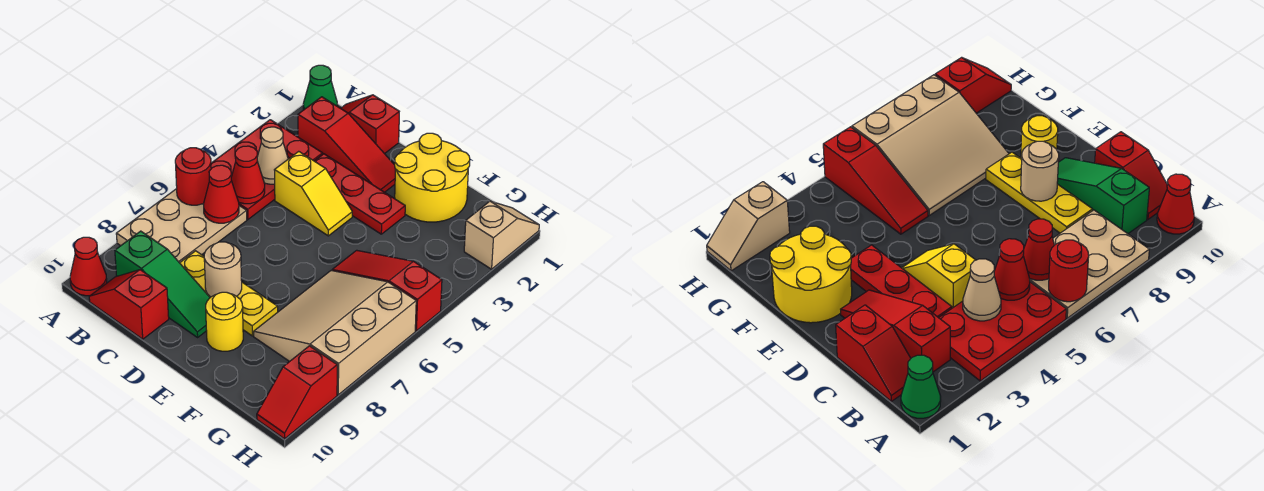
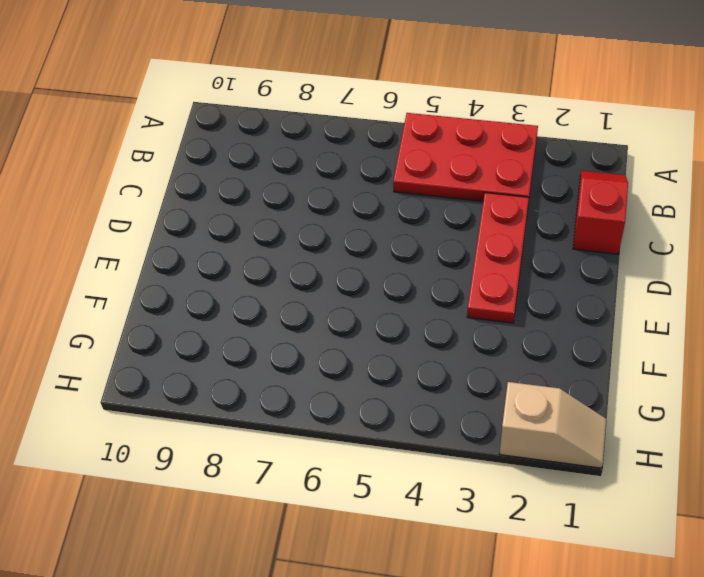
none -> green 1x1 cone [303,65,338,109]
none -> tan 2x3 plate [116,189,247,263]
none -> red 1x1 cone [70,237,107,296]

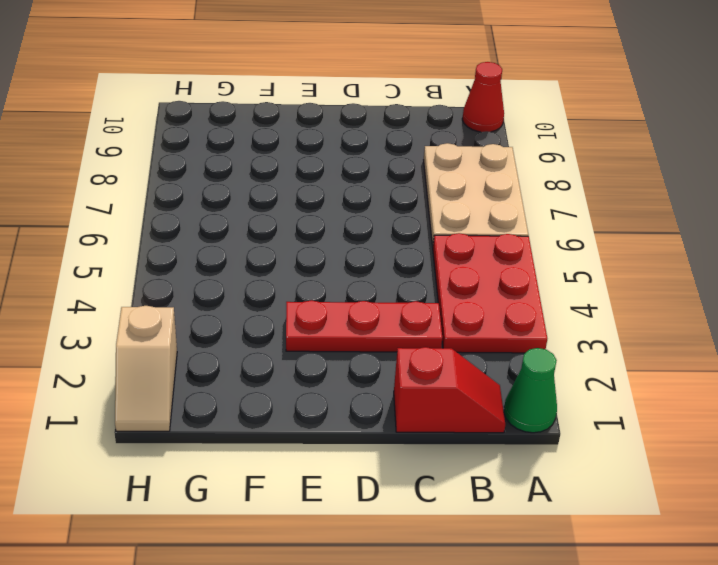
none -> red 1x3 slope [298,97,395,192]
none -> green 1x3 slope [115,231,210,337]
none -> red 1x2 slope [89,270,169,339]

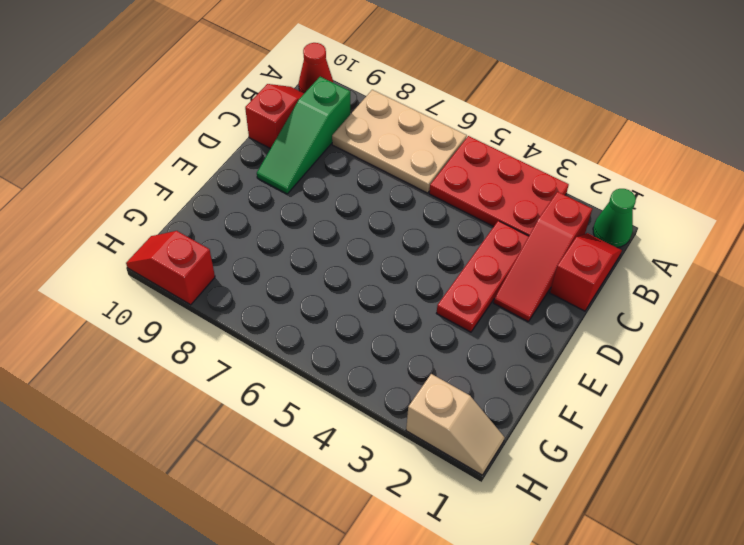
none -> yellow 1x2 slope [275,151,352,236]
none -> yellow 1x3 plate [180,251,278,336]
none -> yellow 2x2 round brick [395,133,470,222]

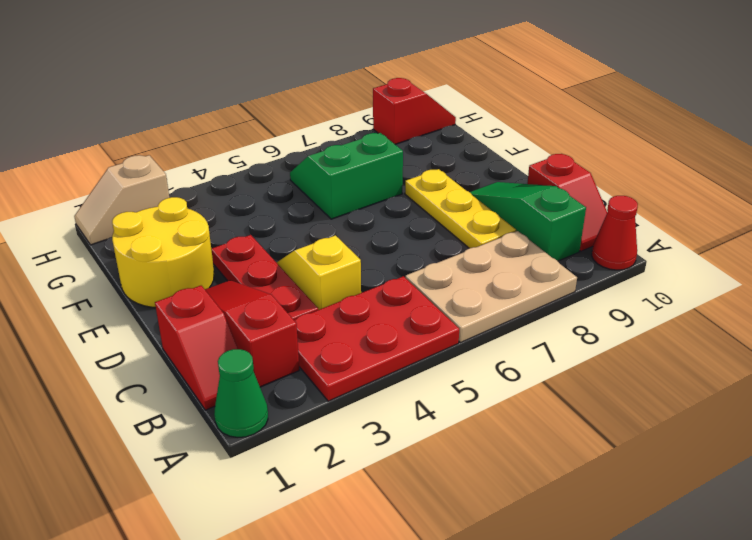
green 2x2 slope [290,133,403,219] -> tan 3x3 slope [254,271,416,395]
none -> yellow 1x1 round brick [206,292,243,351]
none -> red 1x3 slope [332,250,442,331]
none -> red 1x1 round brick [175,148,211,205]

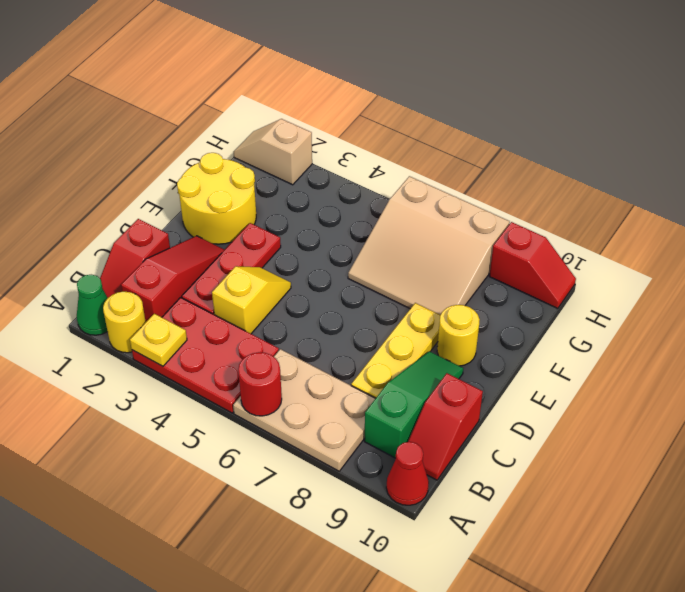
yellow 1x1 round brick [103,292,146,353] -> none
yellow 1x1 plate [130,314,187,366] -> none
none -> red 1x3 slope [332,250,442,331]
none -> tan 1x1 cone [257,127,288,184]
none -> red 1x1 cone [231,146,265,204]

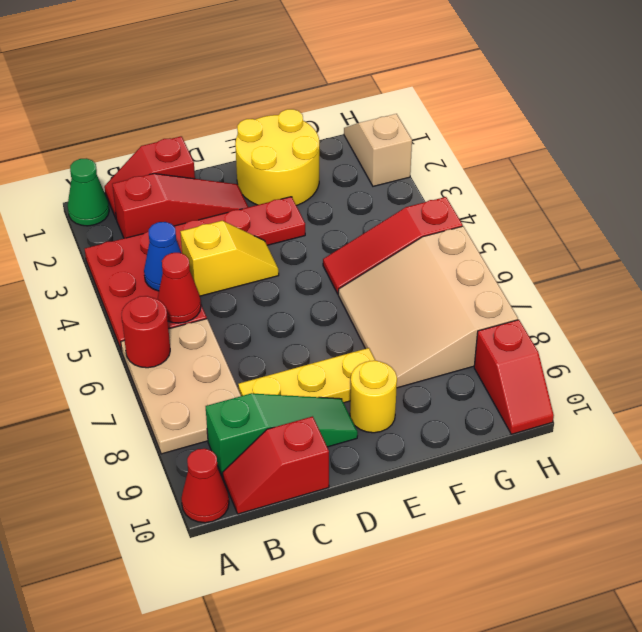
blue 1x1 cone [144,222,181,291] -> tan 1x1 cone [257,127,288,184]
none -> red 1x1 cone [203,165,239,223]
none -> tan 1x1 round brick [204,242,242,297]

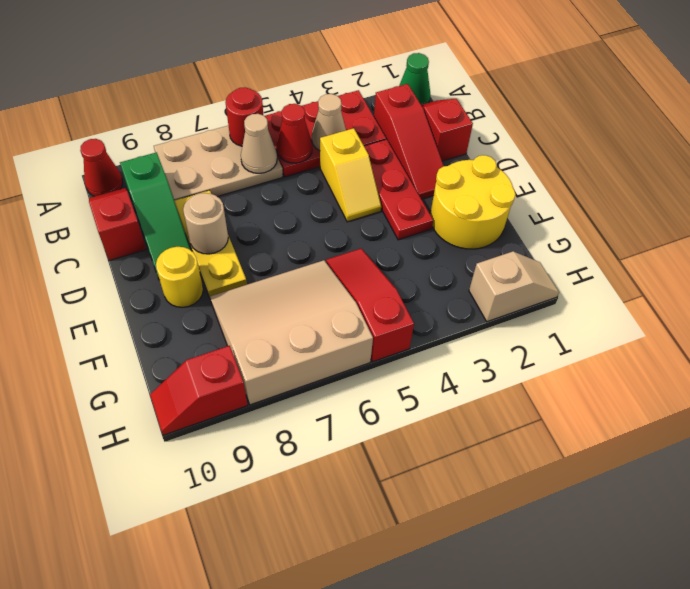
tan 1x1 cone [241,114,277,173] -> red 1x1 cone [203,165,239,223]

